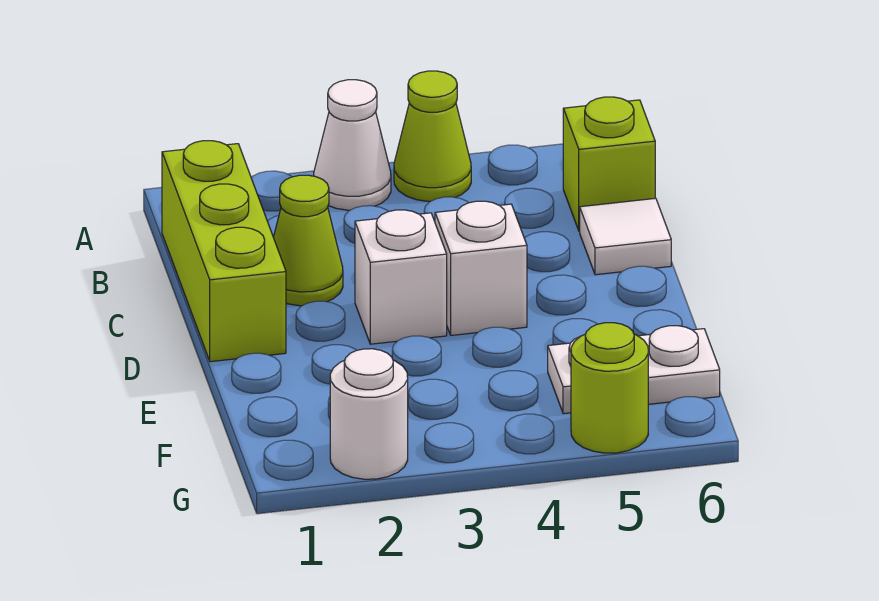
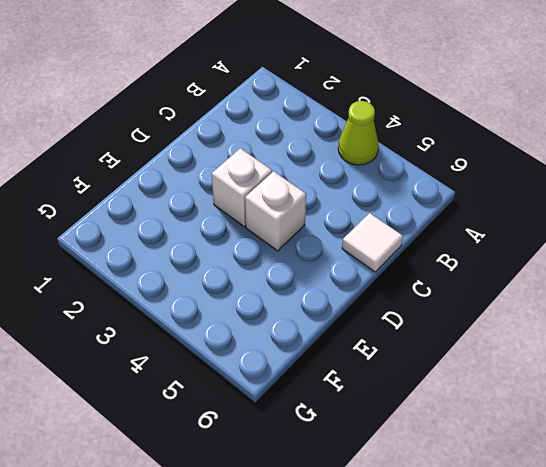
none -> white 1x1 cone [314,80,391,210]
none -> lime 1x3 brick [162,141,286,362]

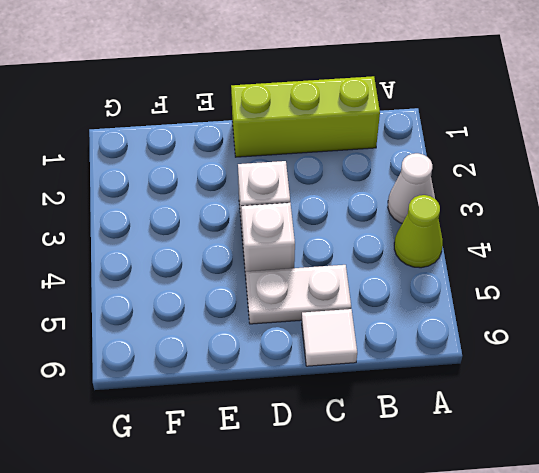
white 1x2 plate [246,265,351,324] -> white 1x2 plate turned to [548,326,720,414]
none -> lime 1x1 brick [563,97,655,231]
none -> lime 1x1 cone [273,175,343,306]

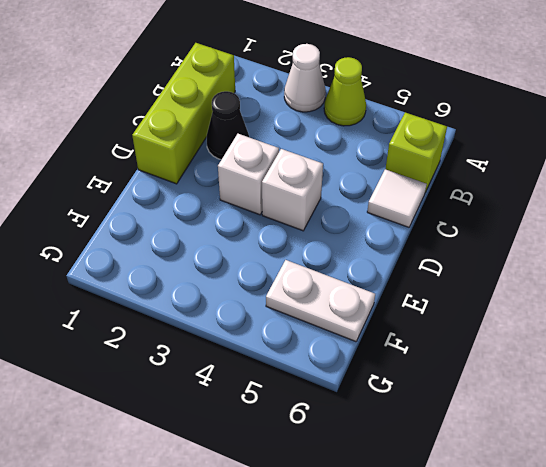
black 1x1 cone [207,91,249,160] -> lime 1x1 cone [273,175,343,306]
none -> white 1x1 round brick [330,349,408,479]
none -> lime 1x1 round brick [571,323,648,453]

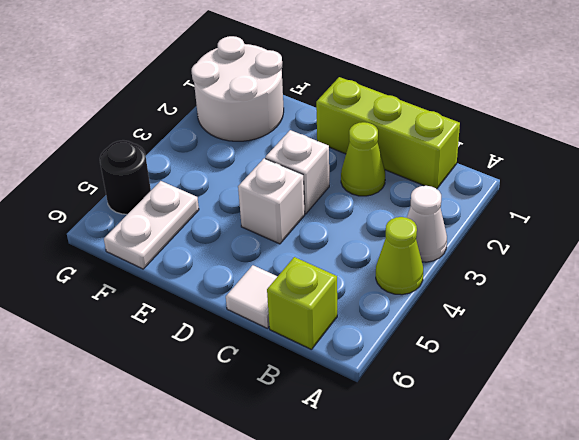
white 2x2 round brick [192,36,284,141] -> white 1x1 round brick [330,349,408,479]
black 1x1 round brick [100,140,151,214] -> lime 1x1 round brick [571,323,648,453]

